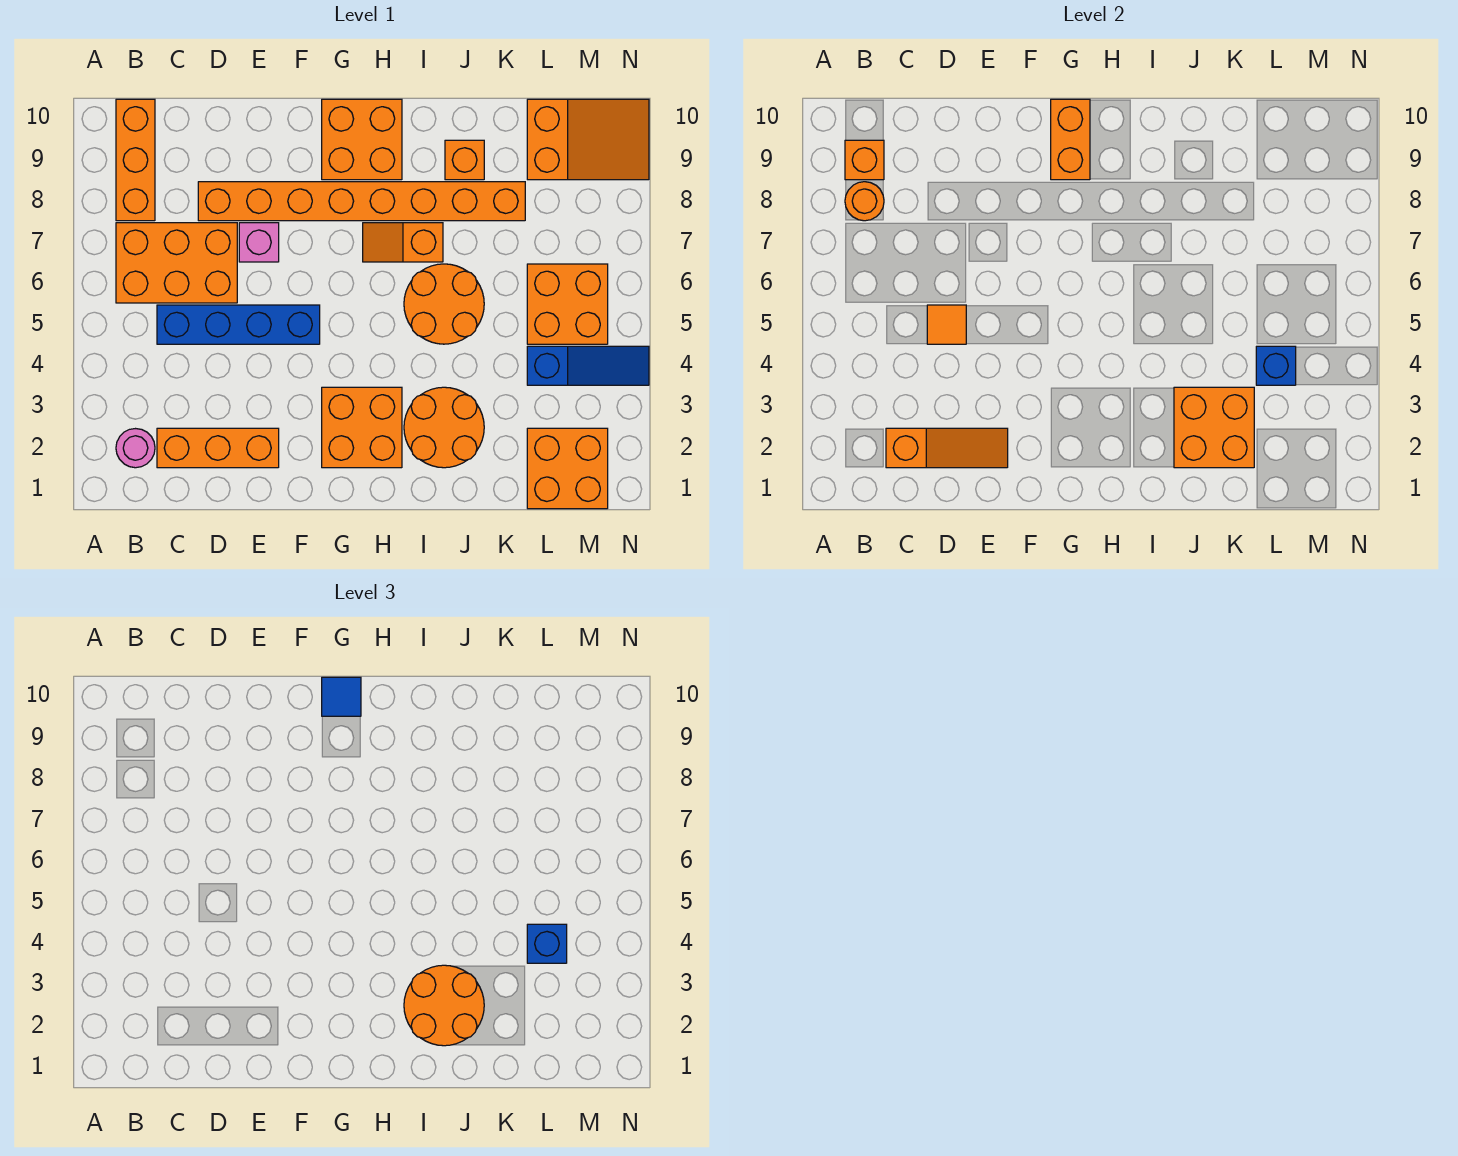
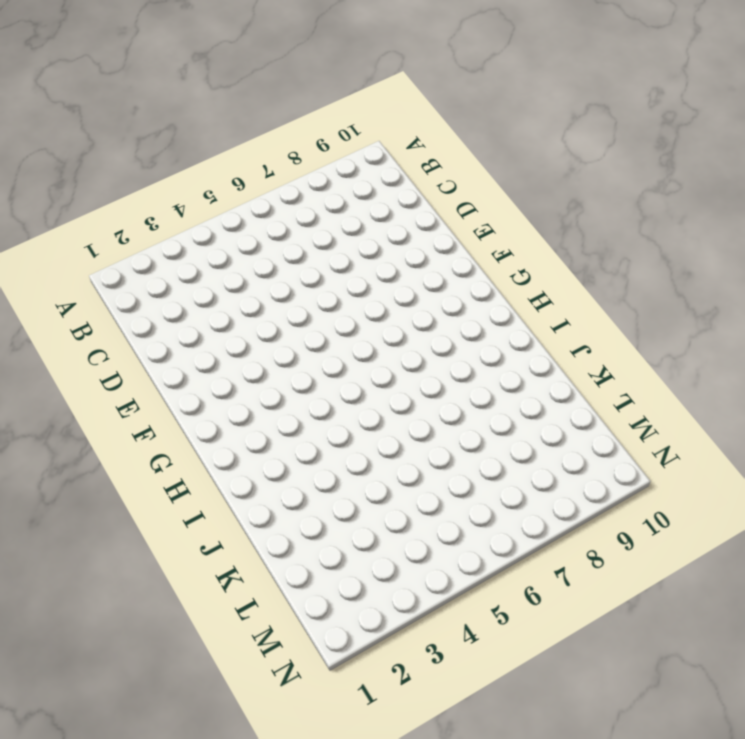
none -> pink 1x1 round brick [116,429,155,468]
none -> orange 2x3 brick [116,223,237,303]
none -> orange 1x3 brick [116,99,155,221]

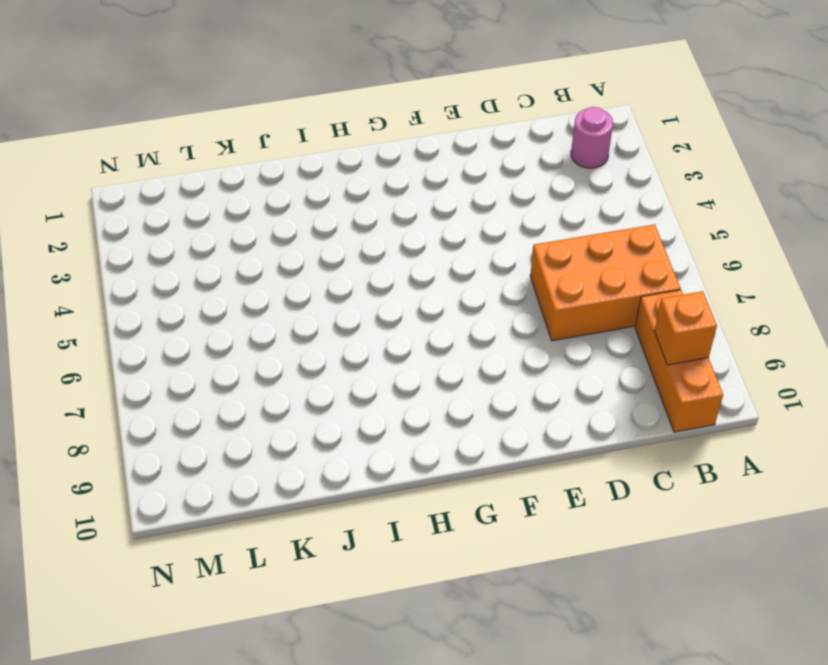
none -> orange 1x3 brick [157,428,279,468]
none -> blue 1x4 brick [157,305,320,344]
none -> orange 1x8 brick [198,182,525,221]

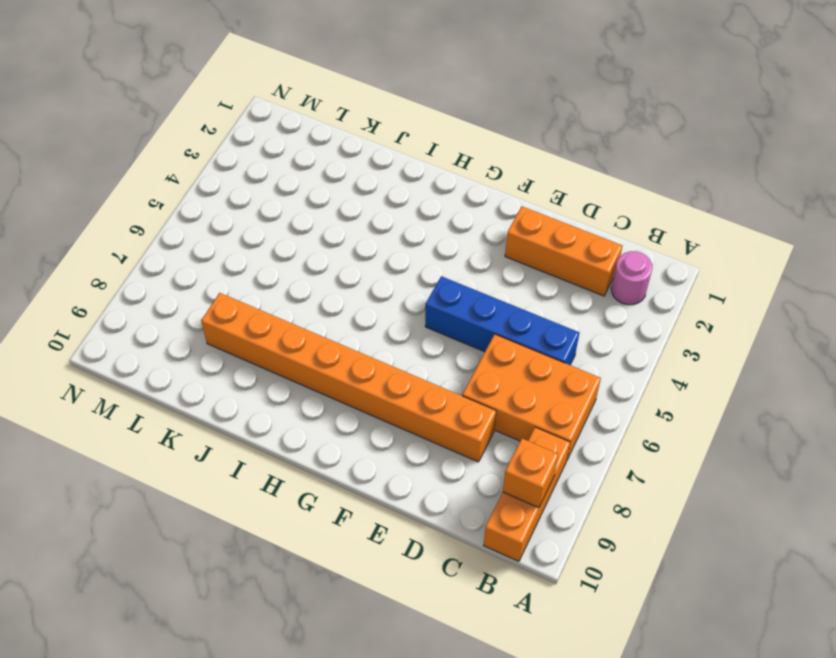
none -> pink 1x1 brick [239,223,279,262]
none -> orange 2x2 brick [322,387,402,468]
none -> orange 2x2 brick [322,99,402,180]

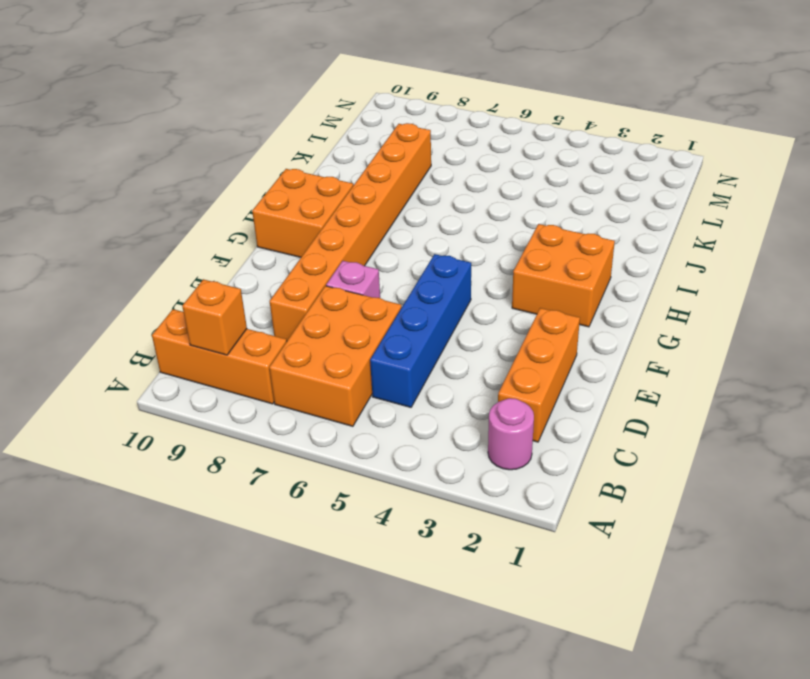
none -> orange 1x2 slope [363,223,443,262]
none -> orange 2x2 round brick [404,387,484,468]
none -> orange 2x2 round brick [404,264,484,344]

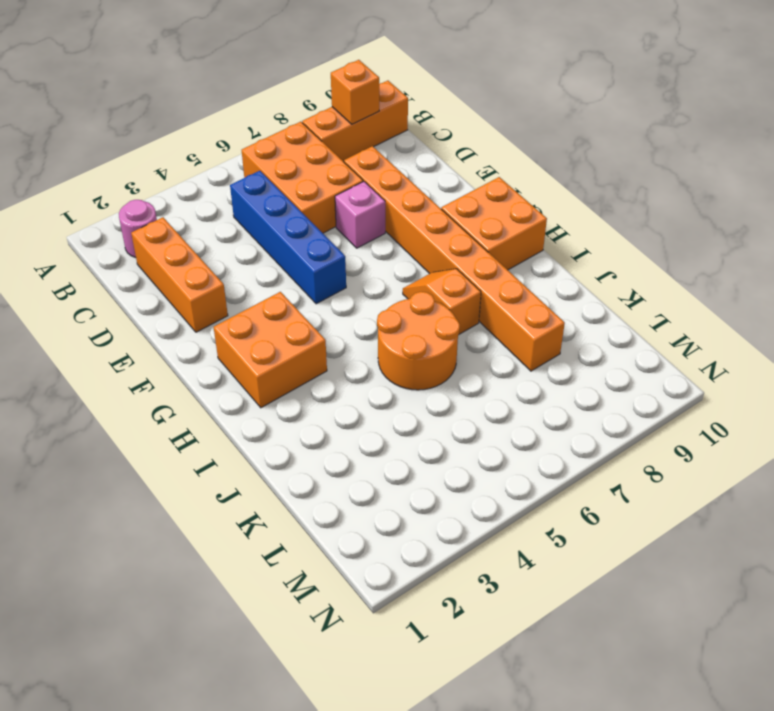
none -> orange 2x2 round brick [404,387,484,468]
none -> orange 1x1 brick [445,140,484,180]
none -> orange 2x2 brick [527,428,608,509]

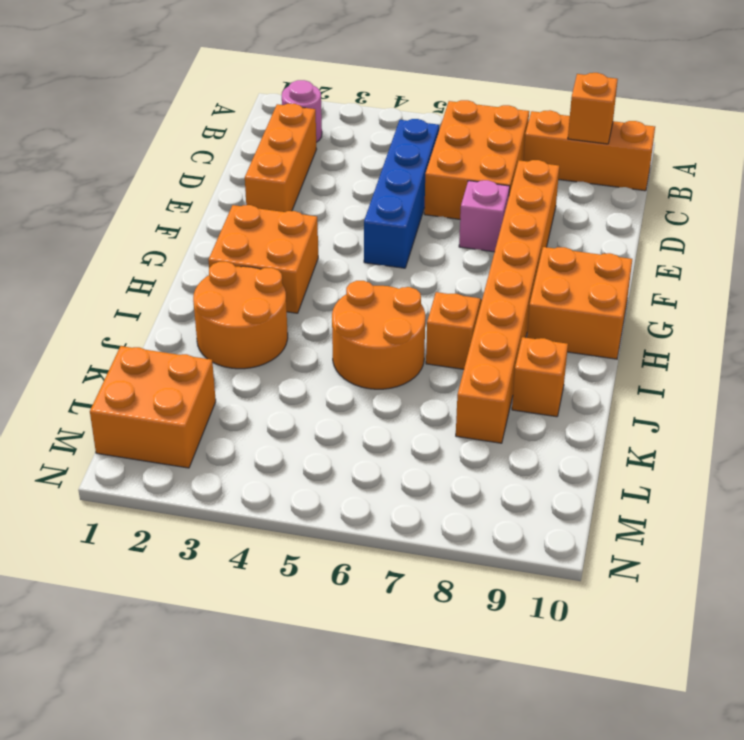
none -> blue 1x3 slope [527,346,649,385]
none -> orange 2x2 brick [527,264,608,344]
none -> orange 2x3 slope [527,99,649,180]

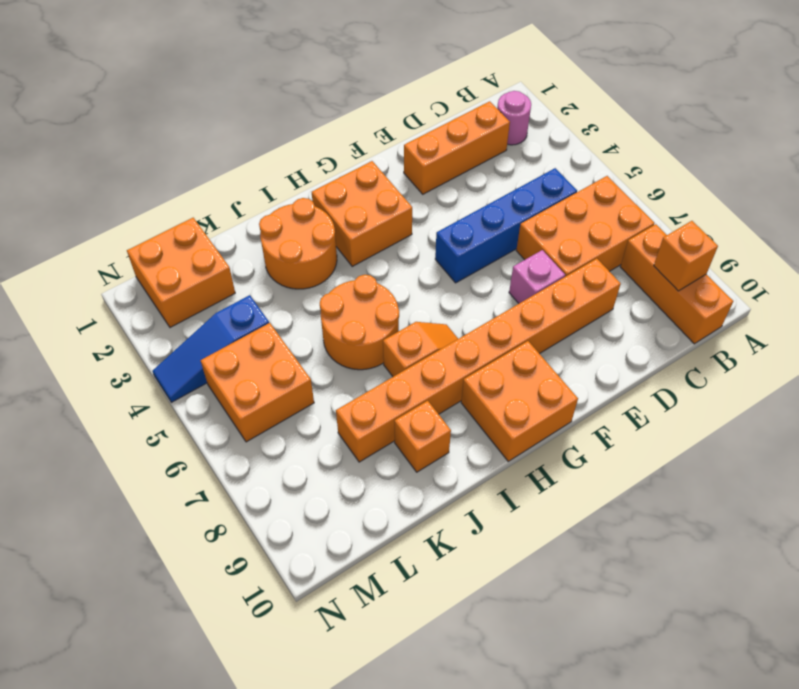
none -> orange 2x3 slope [527,99,649,180]
none -> orange 1x1 round brick [845,182,884,221]
none -> orange 1x3 slope [886,428,1008,468]

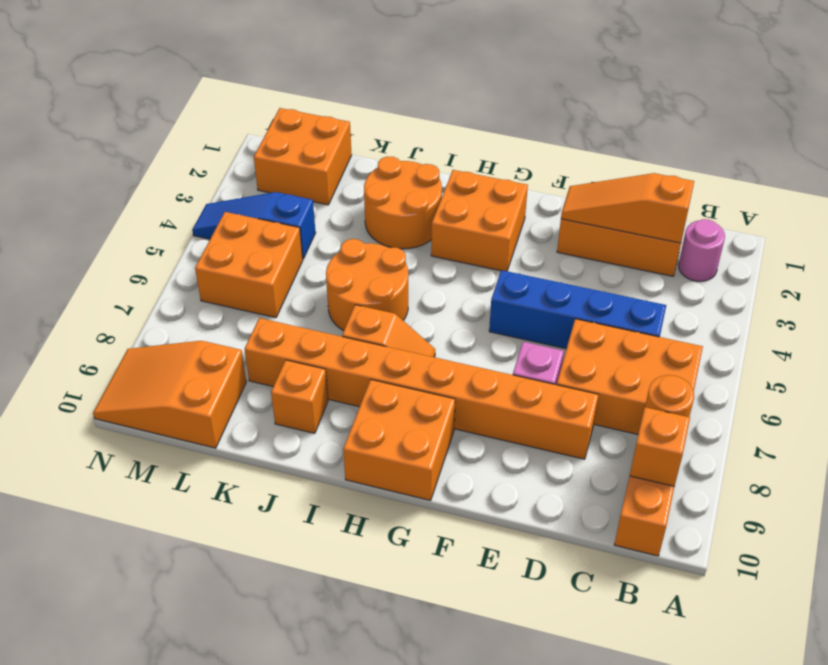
none -> orange 1x1 tile [927,305,966,344]
none -> orange 1x2 brick [1051,99,1090,180]
none -> orange 2x2 brick [1174,387,1254,468]

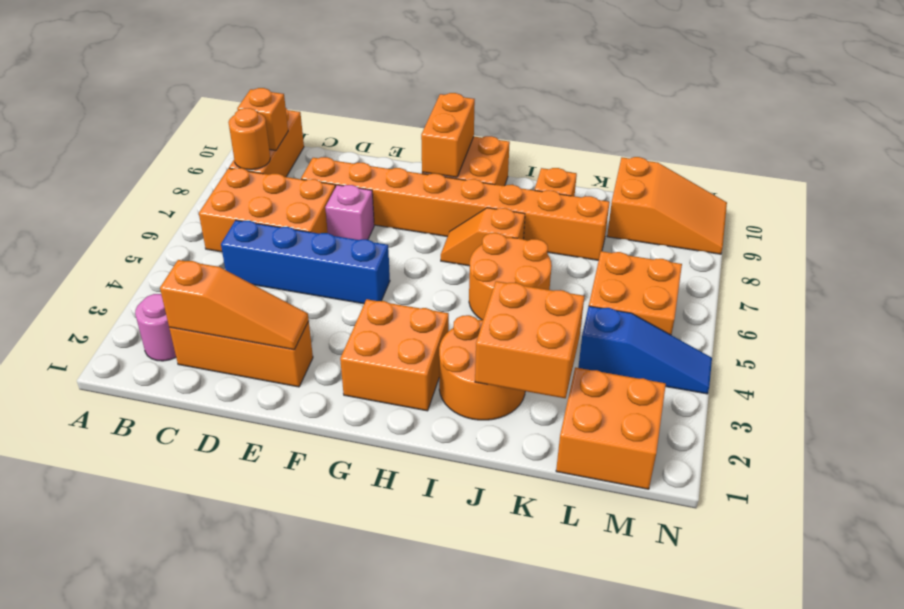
none -> orange 1x1 tile [927,305,966,344]
none -> blue 1x1 brick [1256,346,1296,385]
none -> blue 1x1 tile [322,677,361,716]

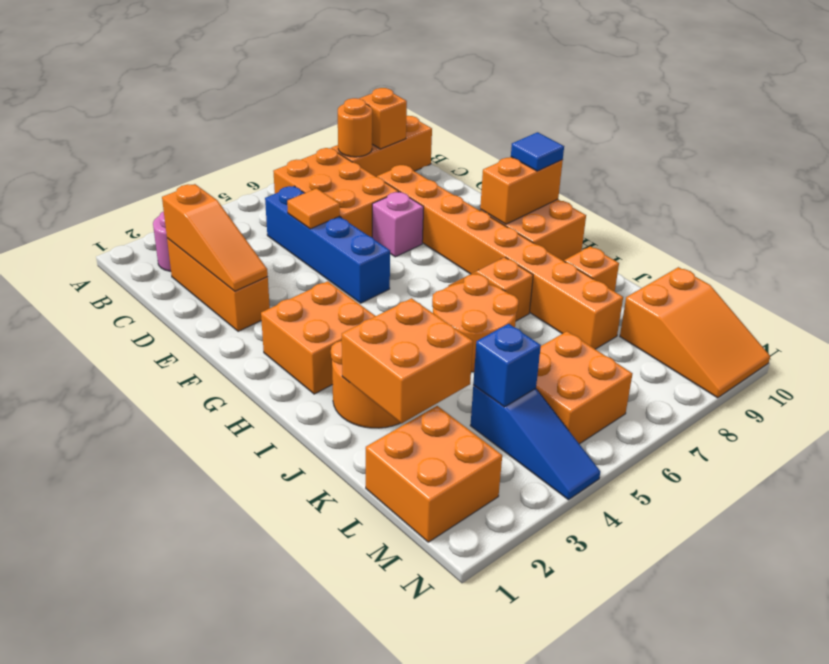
none -> orange 2x2 round brick [404,965,484,1046]
none -> blue 1x1 brick [527,924,567,963]

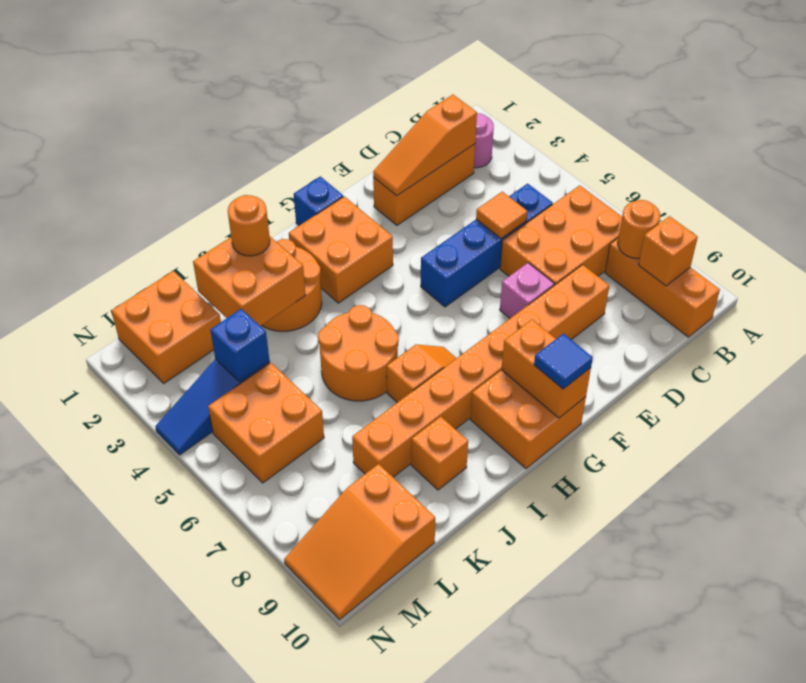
blue 1x1 brick [294,176,343,226] -> blue 1x1 brick moved to [527,924,567,963]
orange 1x1 round brick [228,195,270,256] -> orange 2x2 round brick [404,965,484,1046]

